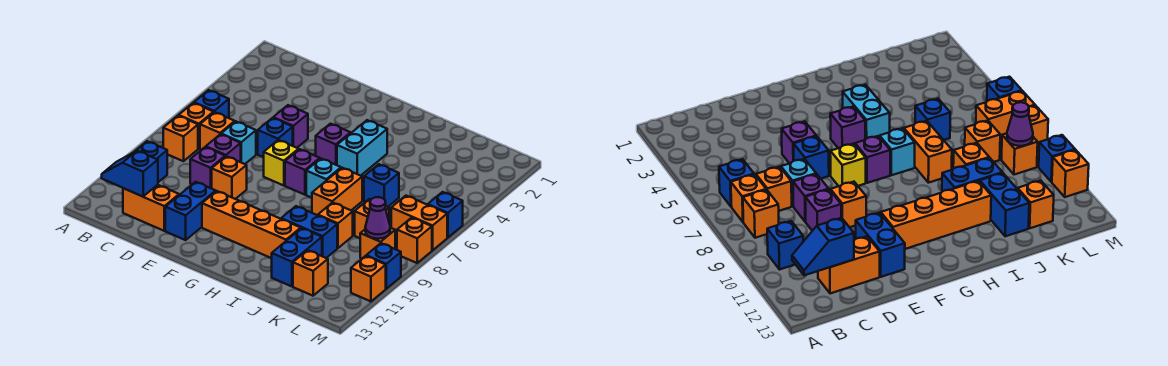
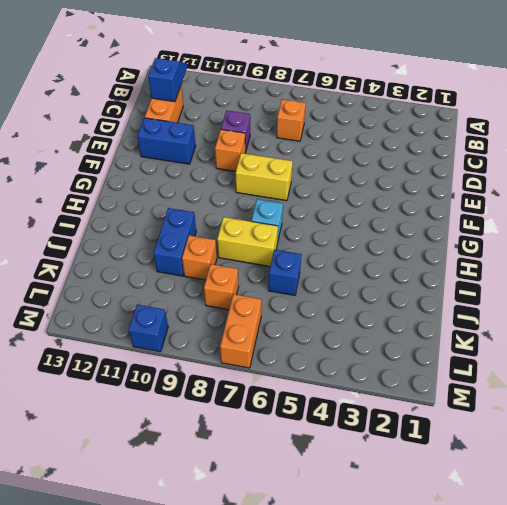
yellow 1x2 brick [236,153,293,201] -> yellow 1x1 brick [263,140,299,186]
yellow 1x2 brick [217,217,278,266] -> orange 1x2 brick [312,168,362,215]
none -> blue 1x1 brick [194,90,229,118]
none -> orange 1x1 brick [179,103,214,148]
none -> orange 1x1 brick [163,116,198,161]
none -> blue 1x1 brick [136,141,167,182]

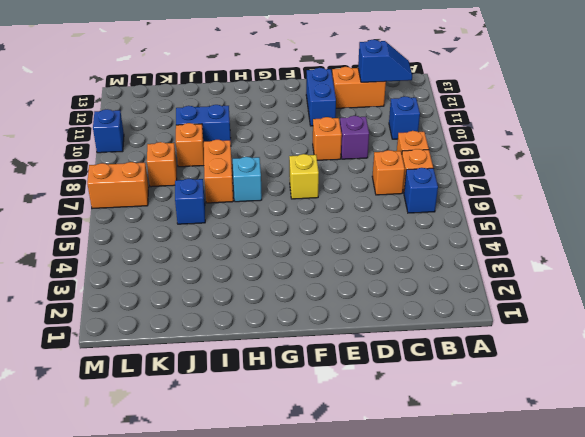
none -> cyan 1x1 brick [221,122,256,164]
none -> purple 1x1 brick [206,134,241,162]
none -> purple 1x1 brick [273,105,308,148]
none -> blue 1x1 brick [258,118,293,157]

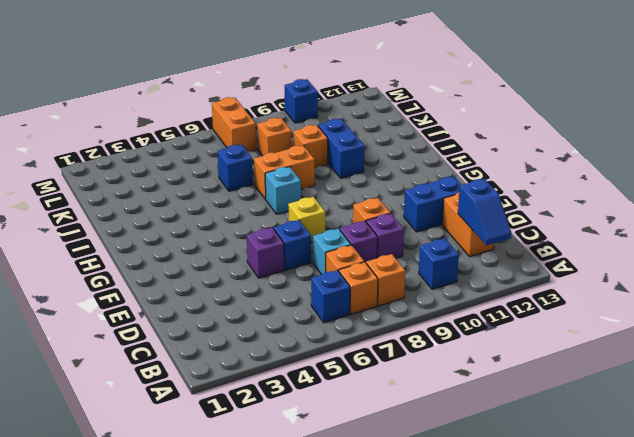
none -> orange 1x4 brick [202,191,301,258]
none -> purple 1x1 brick [316,124,351,165]
none -> purple 1x1 brick [285,149,320,195]
none -> cyan 1x2 brick [337,120,387,176]

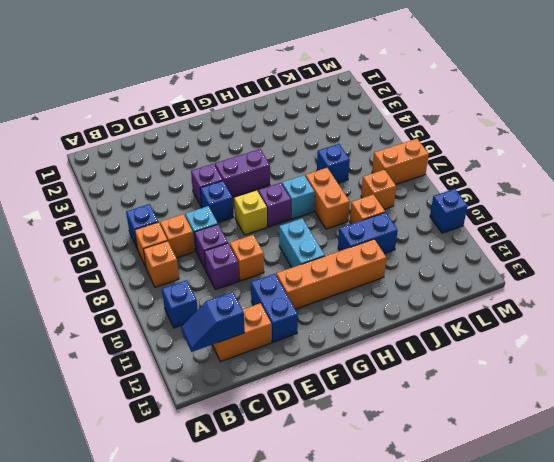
purple 1x2 brick [215,149,270,198] -> purple 1x1 brick [316,124,351,165]
cyan 1x2 brick [279,218,325,268] -> cyan 1x2 brick moved to [337,120,387,176]
none -> blue 1x2 brick [272,228,322,286]
none -> orange 1x1 brick [293,250,328,296]
none -> orange 1x1 brick [360,228,395,259]
none -> blue 1x1 brick [428,192,463,238]

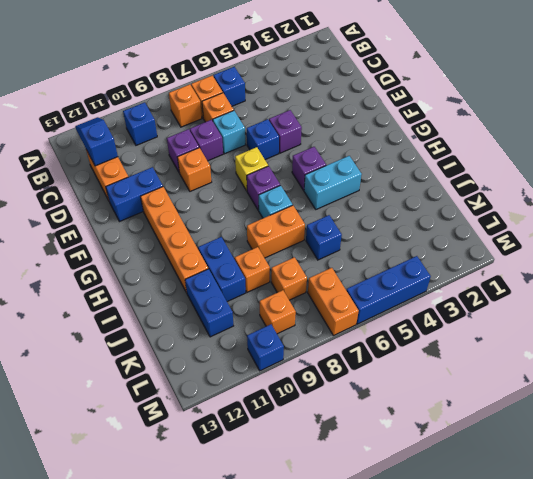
blue 1x2 brick [185,269,233,337] -> blue 1x2 brick turned to [272,228,322,286]
blue 1x3 brick [346,256,431,324] -> blue 1x1 brick [428,192,463,238]
none -> orange 1x1 brick [293,250,328,296]
none -> orange 1x1 brick [397,218,432,263]
none -> orange 1x1 brick [351,256,386,301]
none -> purple 1x1 cone [365,197,390,239]

